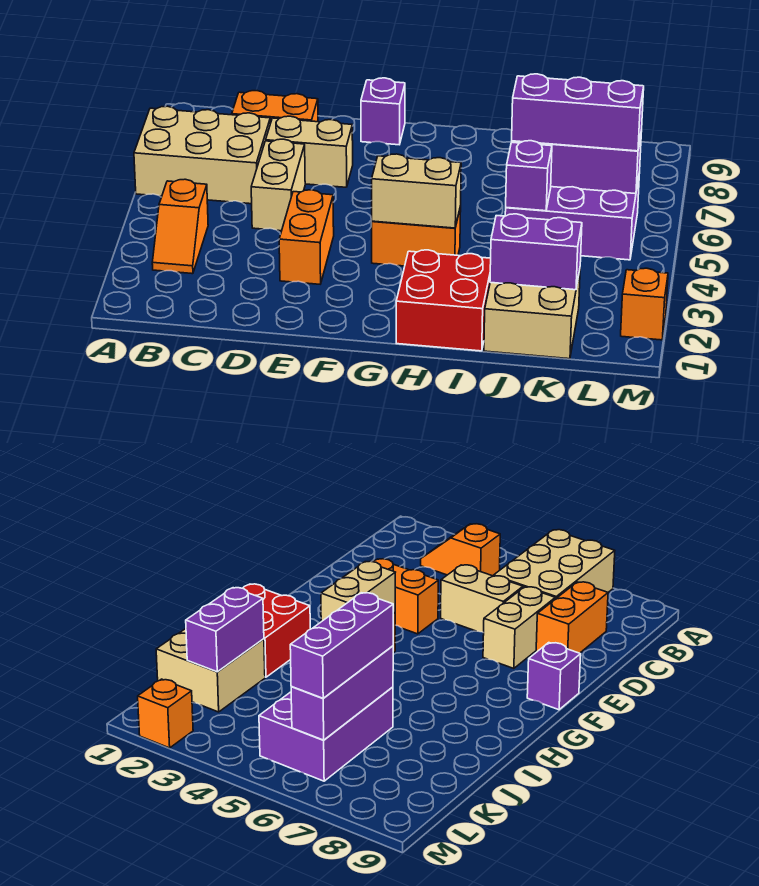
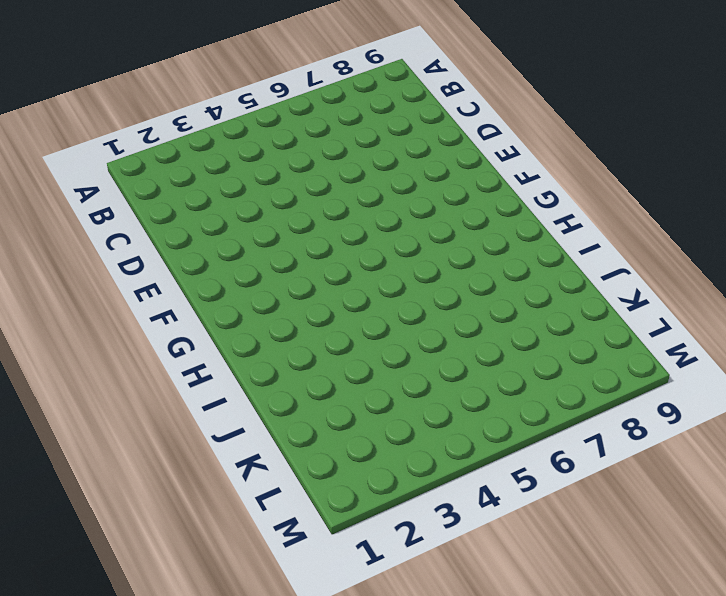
none -> tan 2x3 brick [134,106,270,204]
none -> orange 1x2 slope [152,179,208,274]
none -> orange 1x2 brick [232,91,318,123]

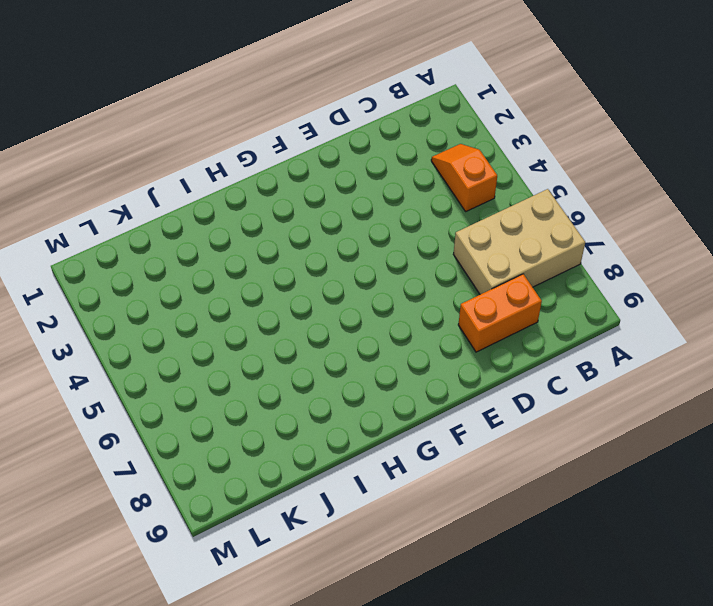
none -> tan 1x2 brick [251,139,305,231]
none -> tan 1x2 brick [266,116,353,187]
none -> orange 1x2 brick [279,190,334,284]

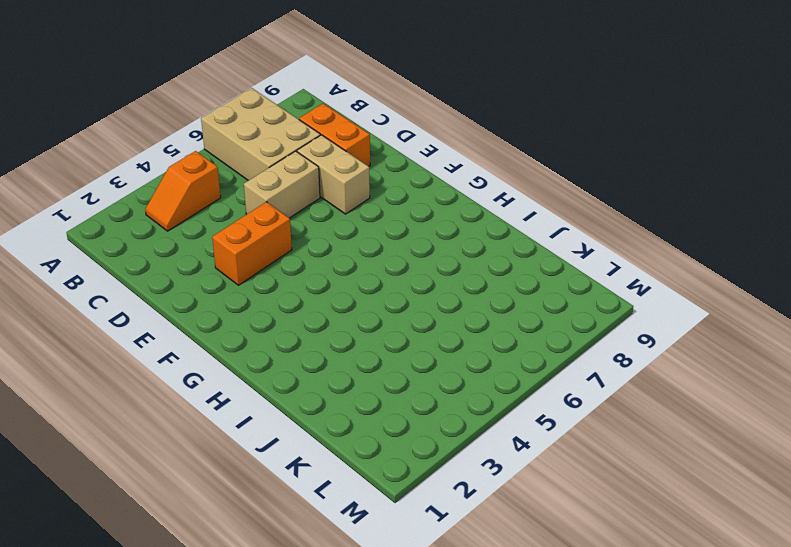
none -> purple 1x1 brick [361,78,405,145]
none -> orange 1x2 brick [372,206,461,266]
none -> red 2x2 brick [396,250,491,351]

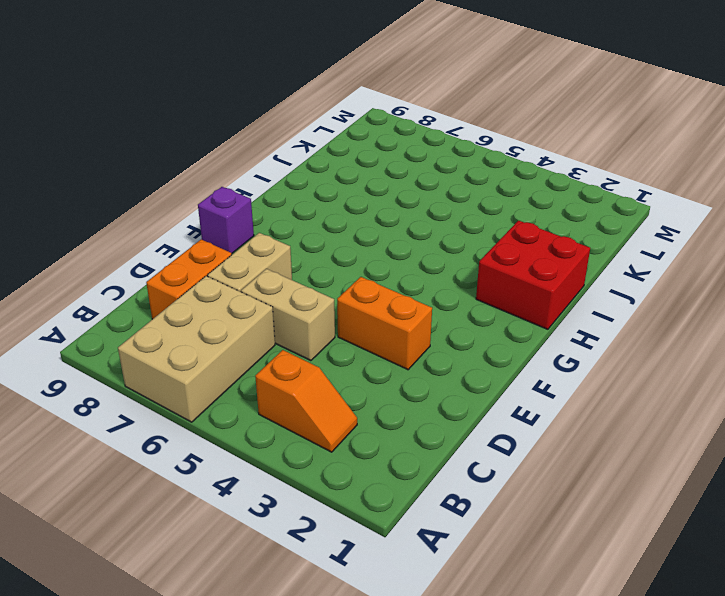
none -> orange 1x2 brick [372,206,461,266]
none -> tan 2x2 brick [484,270,580,359]
none -> purple 2x3 brick [505,172,640,260]

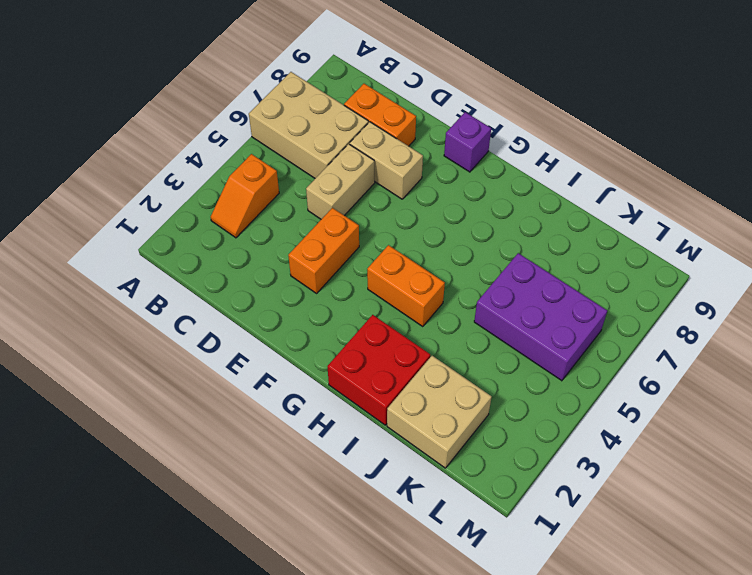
none -> orange 1x1 brick [621,268,668,340]
none -> tan 1x2 brick [372,154,461,228]
none -> purple 1x2 brick [490,214,582,290]

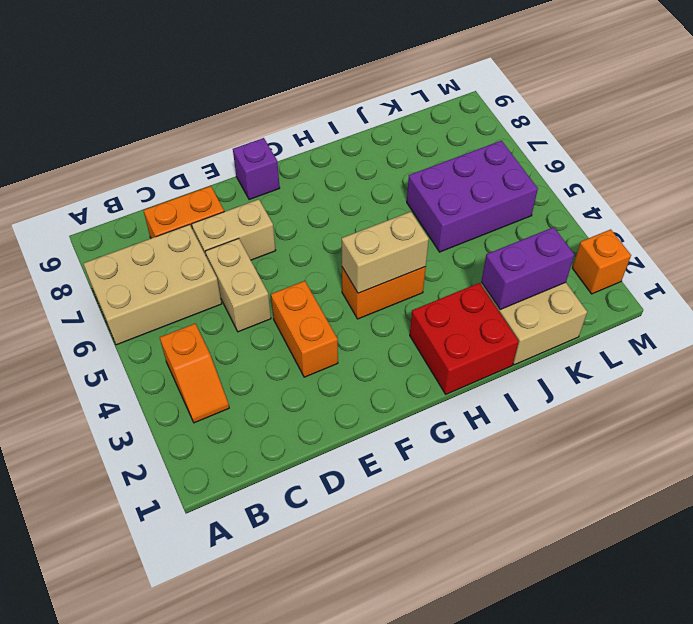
none -> purple 1x1 brick [506,141,552,211]
none -> purple 1x3 brick [512,130,642,194]
none -> purple 1x3 brick [512,74,644,151]

